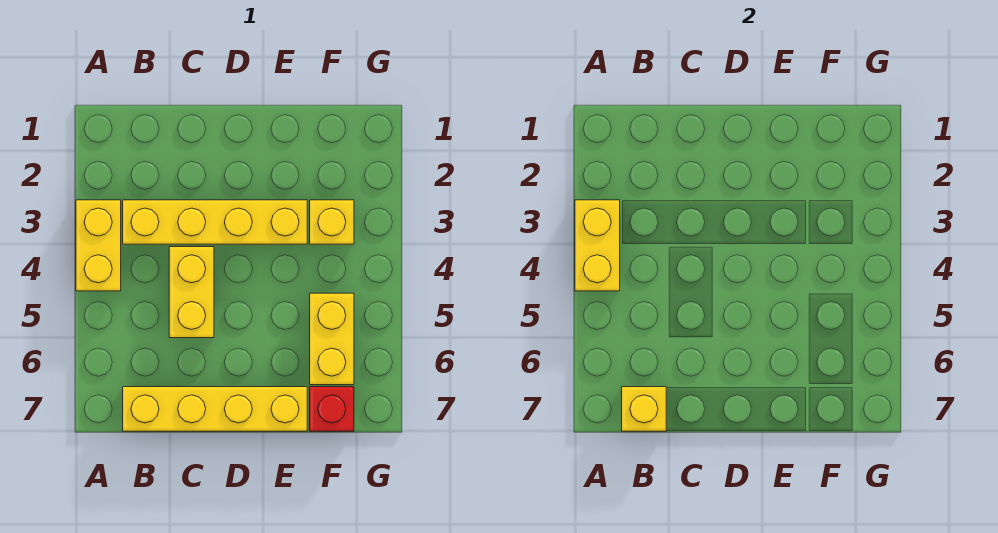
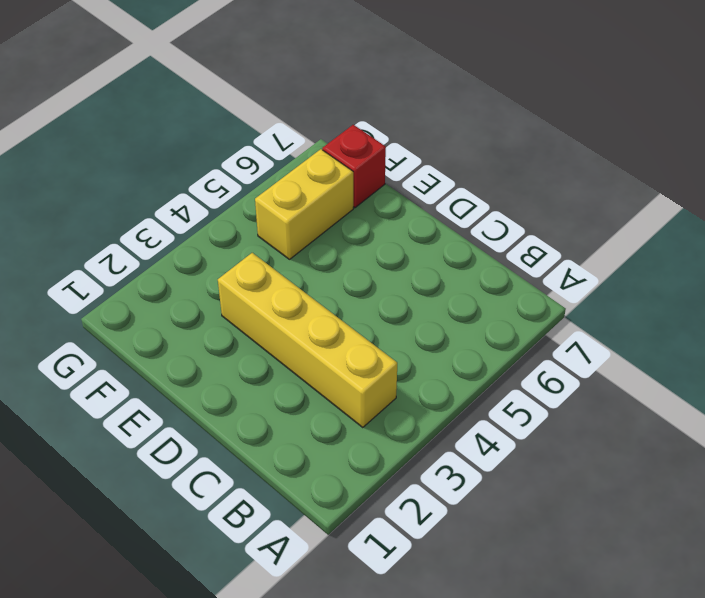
none -> yellow 1x2 brick [76,200,121,291]
none -> yellow 1x4 brick [123,387,307,431]

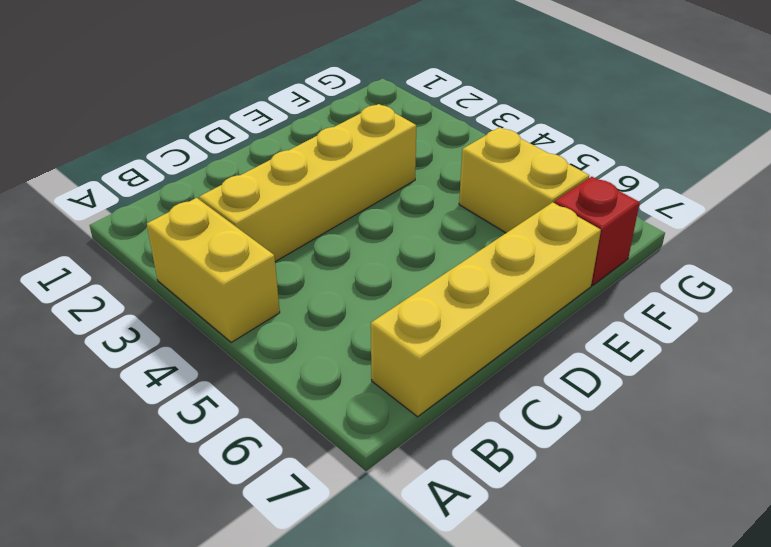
none -> yellow 1x2 brick [169,247,214,338]
none -> yellow 1x1 brick [310,200,354,244]

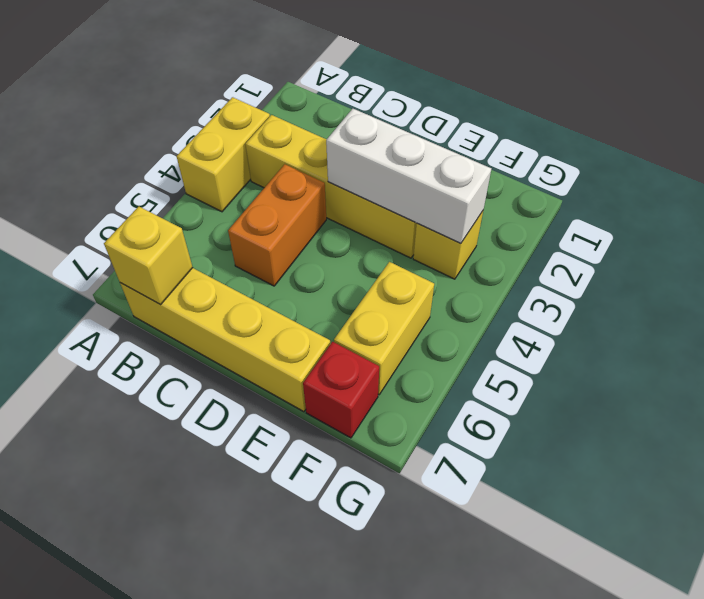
orange 1x2 brick [228,164,326,286] -> yellow 1x2 brick [169,247,214,338]
white 1x3 brick [326,109,491,244] -> none
none -> yellow 1x2 brick [575,200,620,291]

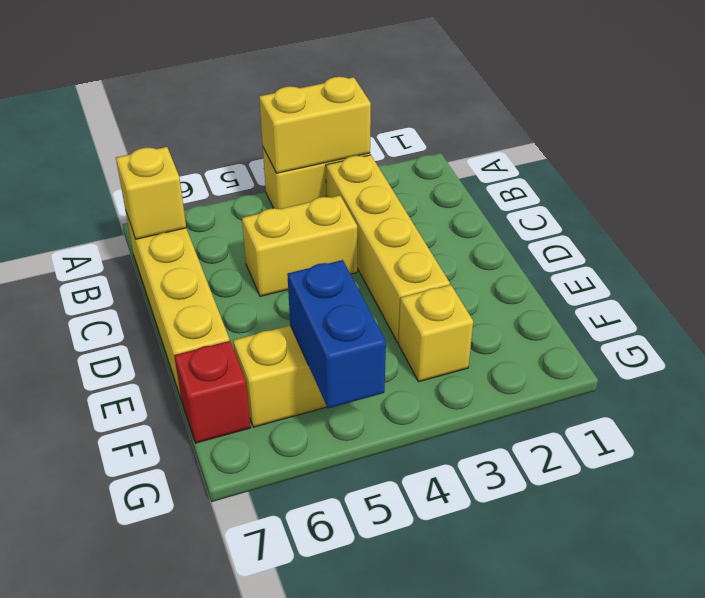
blue 1x2 brick [287,260,386,408] -> none

